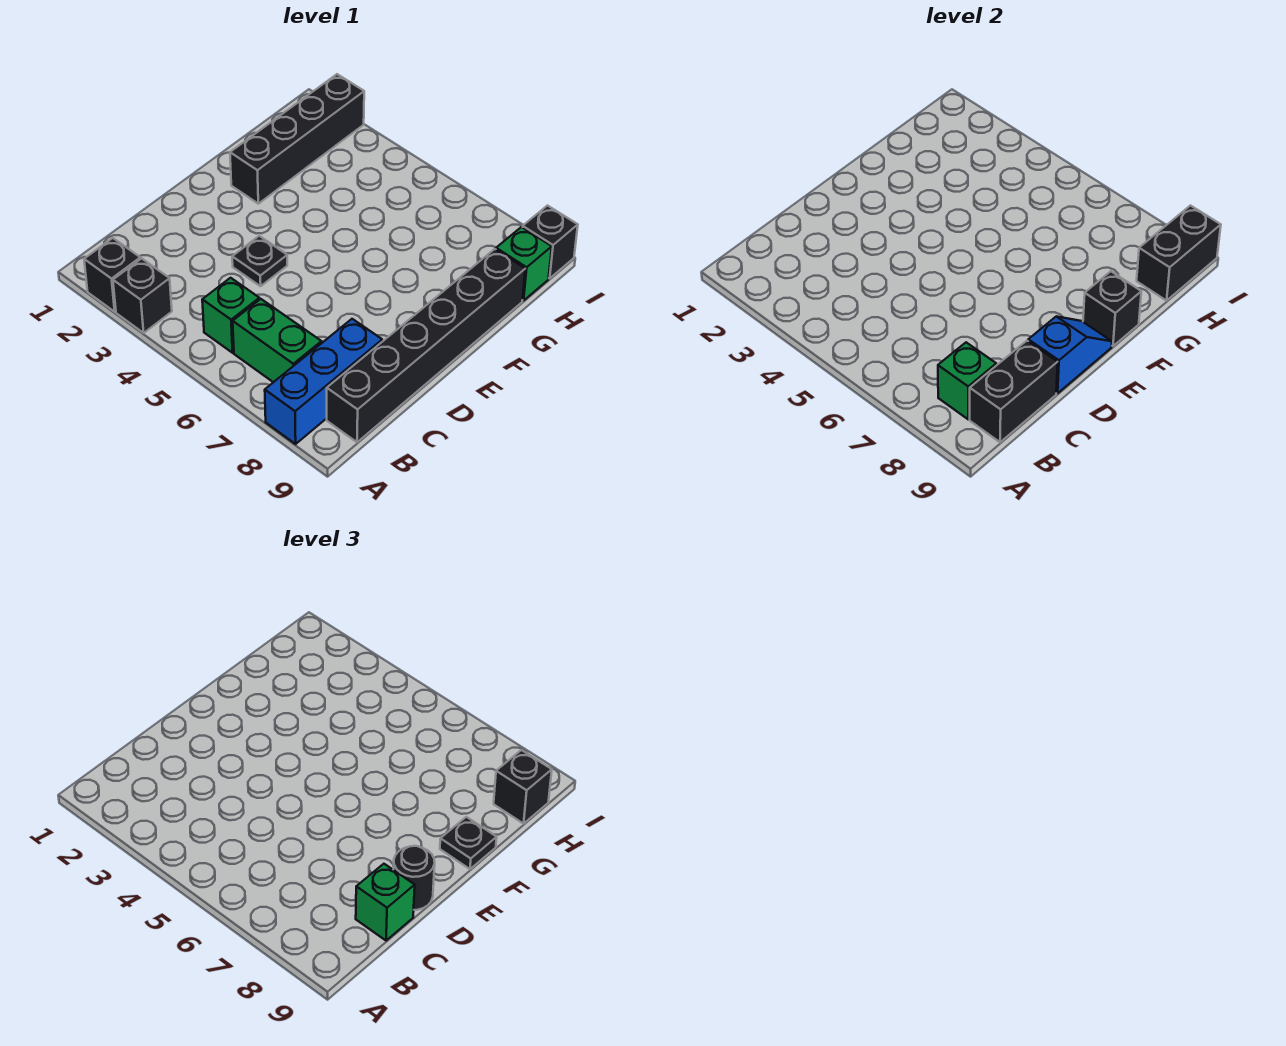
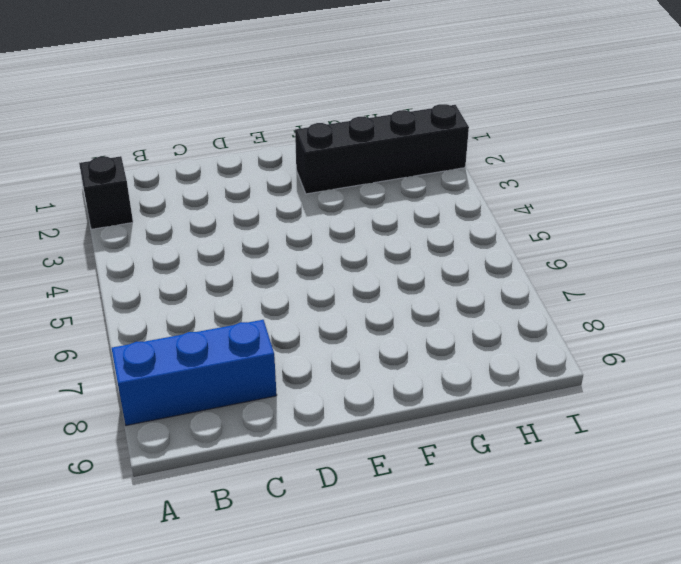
none -> black 1x1 brick [113,258,172,333]
none -> green 1x1 brick [202,278,259,353]
none -> green 1x2 brick [233,299,322,382]

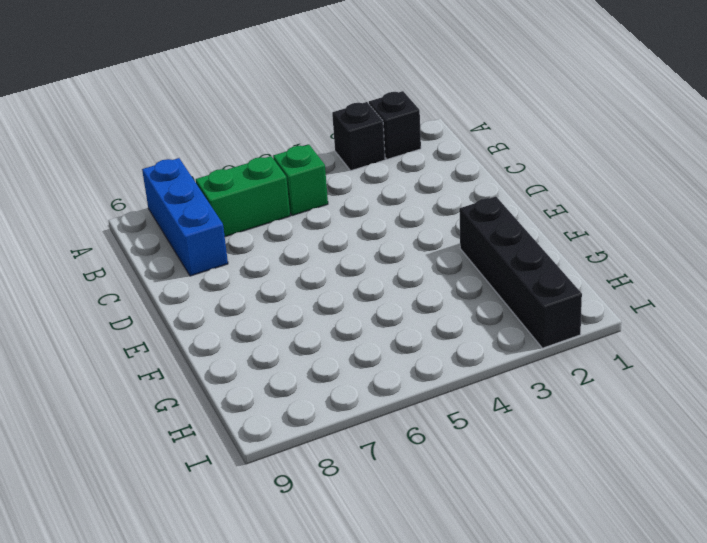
none -> black 1x6 brick [327,249,525,442]
none -> black 1x1 plate [232,236,287,286]
none -> green 1x1 brick [496,227,552,301]

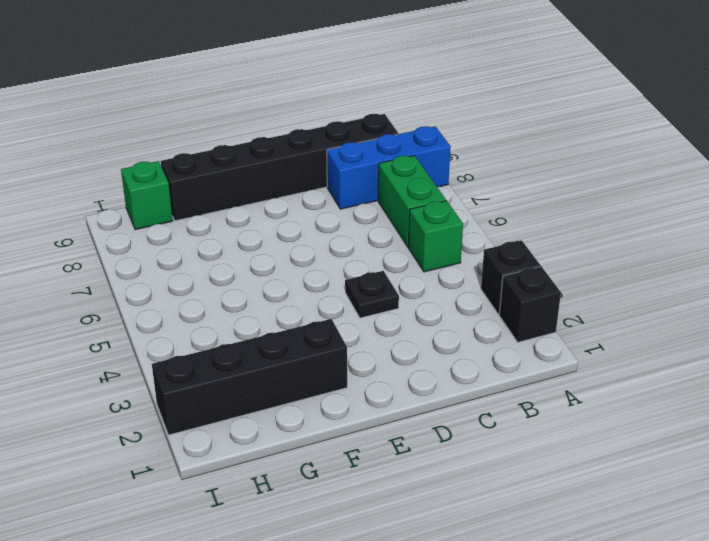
none -> black 1x1 brick [523,206,578,278]
none -> green 1x1 brick [938,342,996,419]
none -> black 1x2 brick [970,341,1058,442]

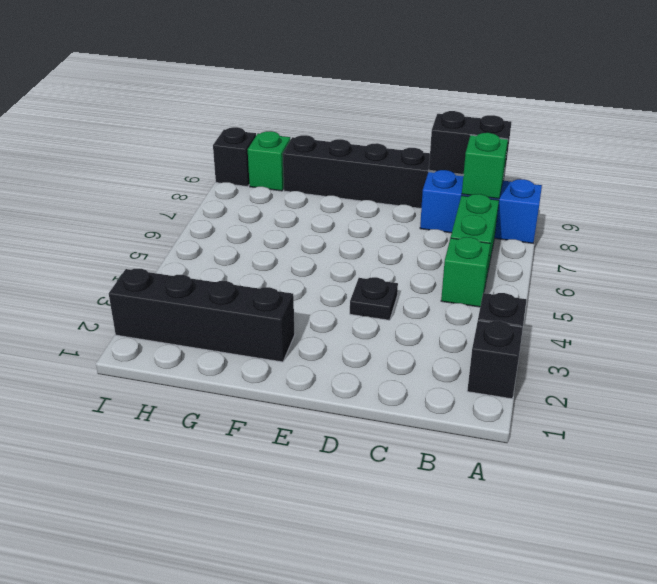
none -> blue 1x2 slope [1028,317,1112,393]
none -> black 1x1 brick [1083,271,1141,346]
none -> black 1x2 brick [1137,206,1221,301]

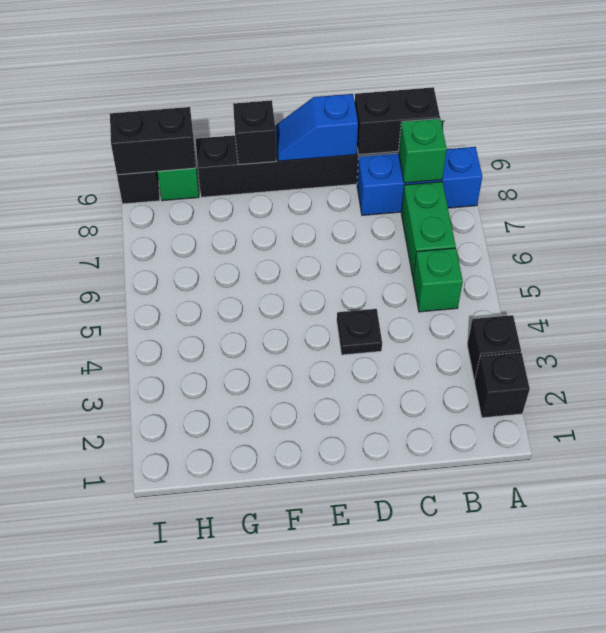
none -> black 1x4 brick [230,74,364,204]
none -> green 1x1 brick [356,864,415,941]
none -> black 1x1 round brick [393,846,435,910]

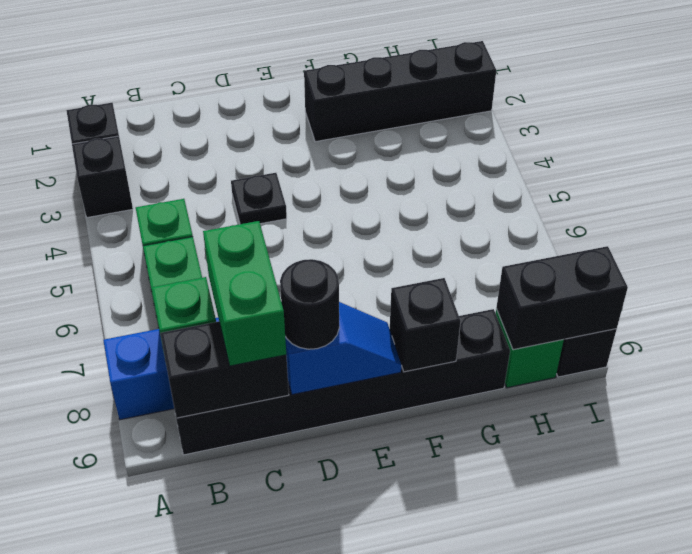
green 1x2 brick [203,221,286,366] -> green 1x1 brick [356,864,415,941]
none -> black 1x1 plate [440,817,497,869]
none -> black 1x1 brick [494,750,552,824]

